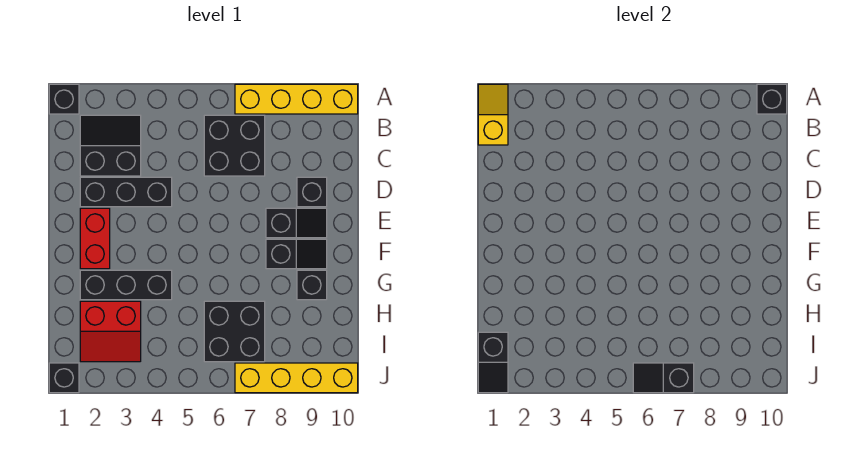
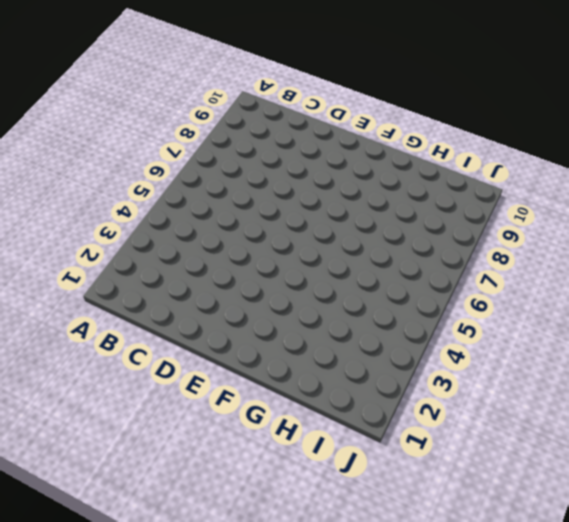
none -> black 1x1 brick [49,84,79,114]
none -> yellow 1x4 brick [235,84,358,114]
none -> black 2x2 slope [80,115,141,176]

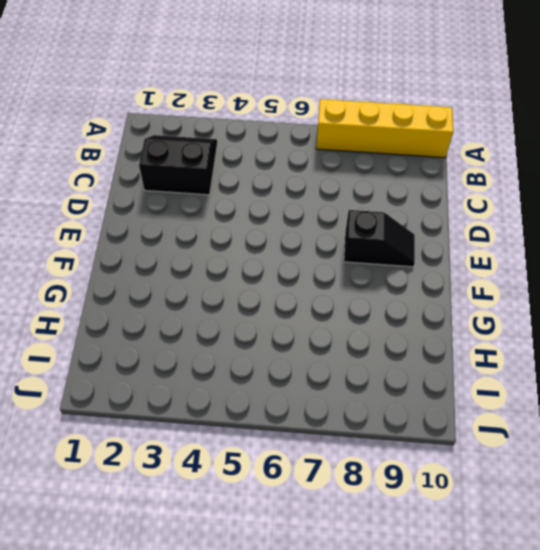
none -> black 1x1 brick [49,84,79,114]
none -> black 2x2 brick [204,115,265,176]
none -> black 1x3 brick [80,177,172,207]

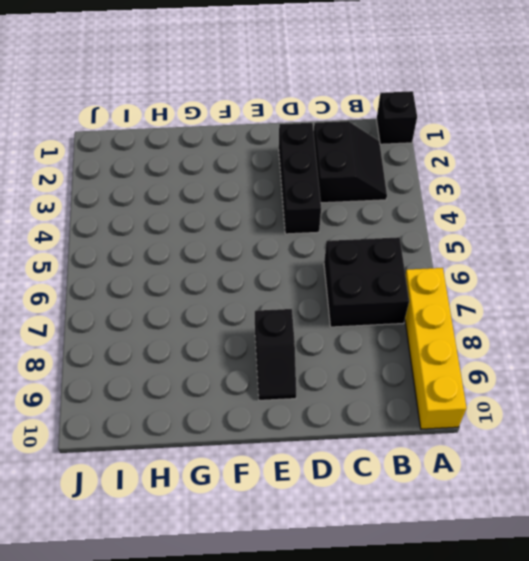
none -> black 1x1 brick [297,177,327,207]
none -> red 1x2 brick [80,208,110,269]
none -> black 1x2 slope [266,239,327,269]

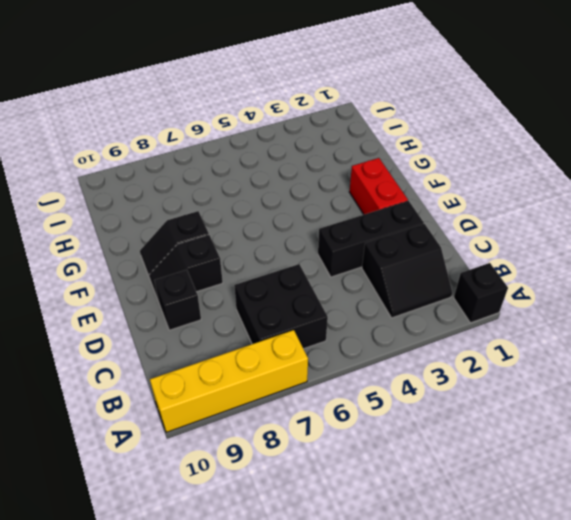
none -> black 1x3 brick [80,270,172,300]
none -> black 1x1 brick [297,270,327,300]
none -> red 2x2 slope [80,301,141,362]

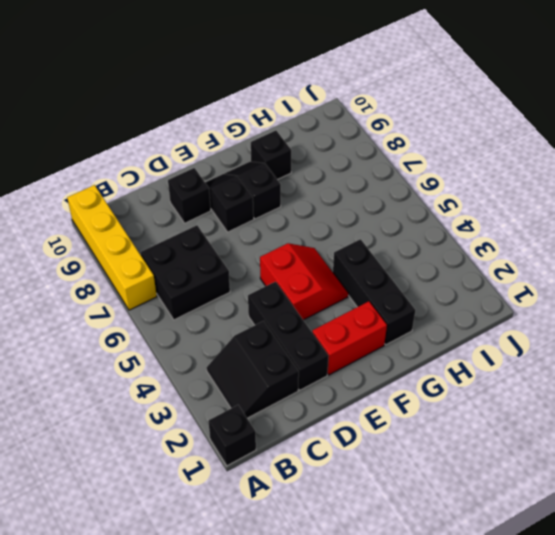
red 2x2 slope [260,243,348,320] -> red 2x2 slope moved to [80,301,141,362]
none -> black 2x2 brick [204,301,265,362]
none -> black 1x1 brick [49,363,79,393]
none -> yellow 1x4 brick [235,363,358,393]

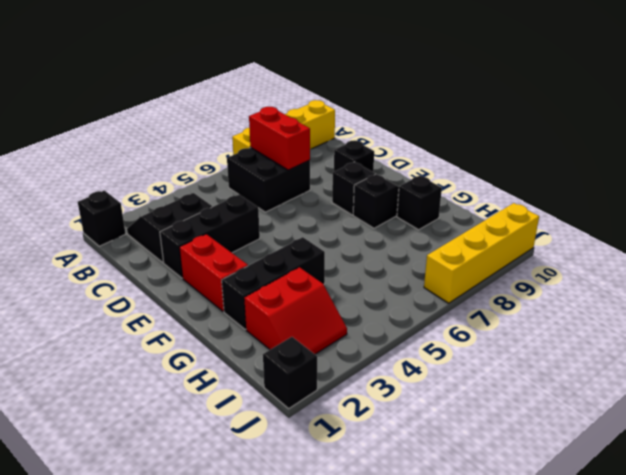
red 1x2 brick [249,107,310,170] -> none
none -> black 2x2 brick [204,301,265,362]
none -> yellow 1x2 slope [478,84,508,145]
none -> black 1x1 brick [757,84,787,114]

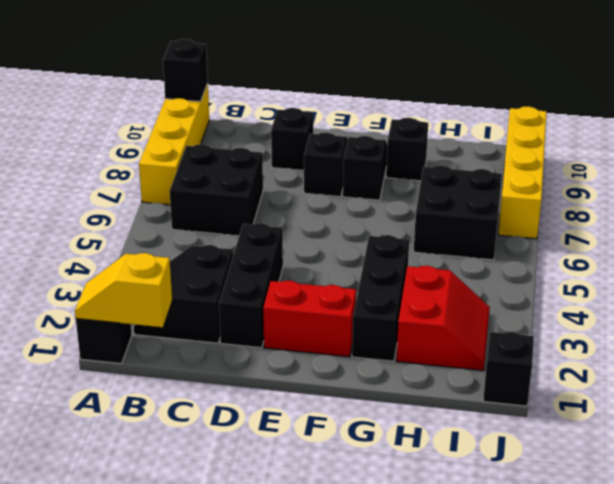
none -> black 1x2 slope [478,332,508,393]
none -> black 1x2 slope [633,363,694,393]

